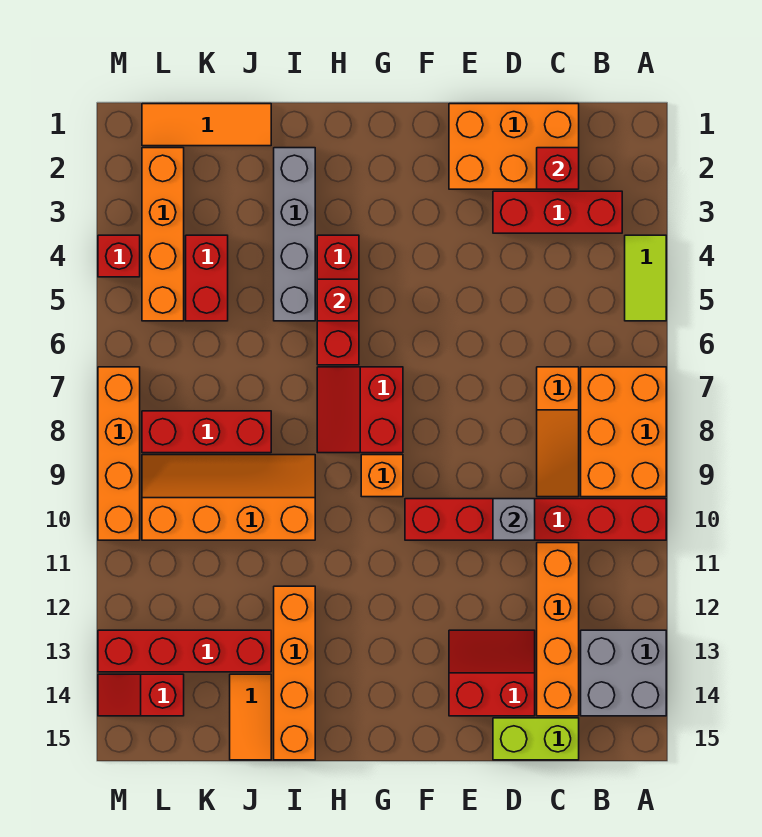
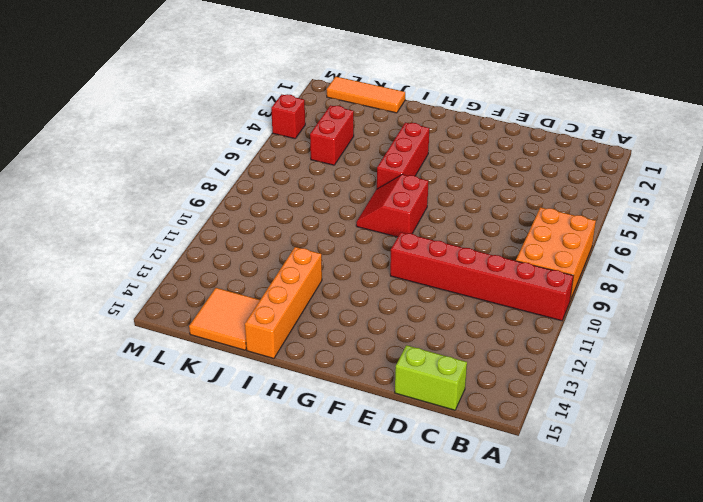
orange 2x2 tile [189,288,260,350] -> orange 1x2 tile [230,674,271,760]
none -> lime 1x2 tile [625,235,666,321]
none -> grey 2x2 brick [581,630,666,716]
none -> red 1x3 brick [493,191,622,233]

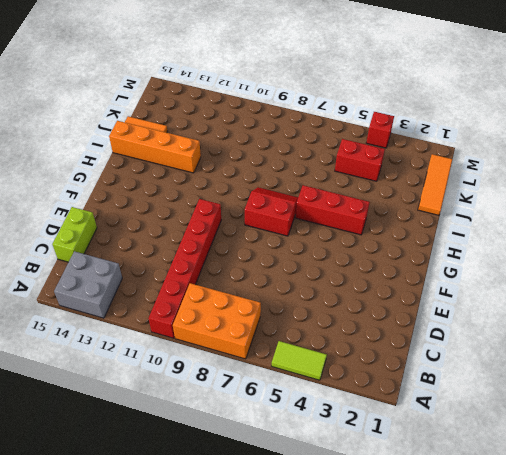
none -> red 1x3 brick [493,191,622,233]
none -> orange 2x3 brick [449,104,579,189]
none -> orange 1x3 slope [537,367,579,497]

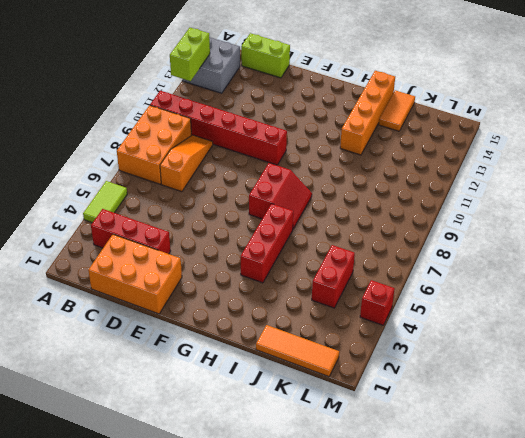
lime 1x2 brick [170,28,210,81] -> none
none -> orange 1x4 brick [537,543,579,716]
none -> red 2x2 slope [449,630,535,716]
none -> orange 1x1 brick [361,455,403,497]

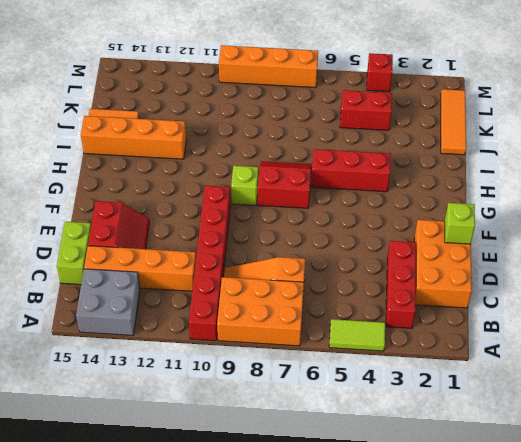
lime 1x1 brick [445,203,475,244] -> none
lime 1x1 brick [231,166,258,205] -> orange 1x1 brick [361,455,403,497]
none -> grey 1x4 brick [274,148,315,321]
none -> orange 2x4 slope [142,455,315,540]
none -> red 1x3 brick [142,411,271,453]

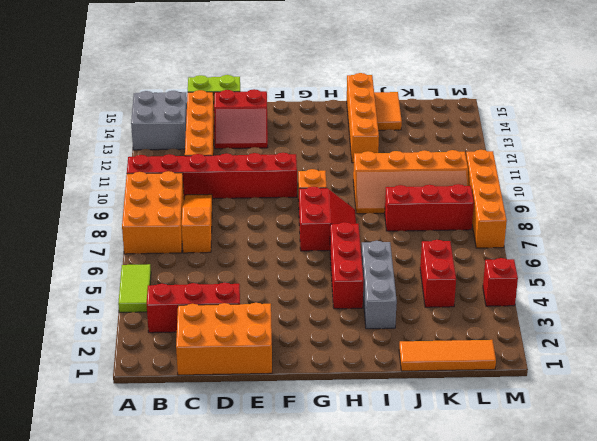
grey 1x3 brick [361,241,397,329] -> grey 1x4 brick [274,148,315,321]
none -> red 1x4 brick [98,630,271,672]
none -> orange 1x4 brick [142,148,184,321]
none -> red 1x2 slope [98,674,184,716]

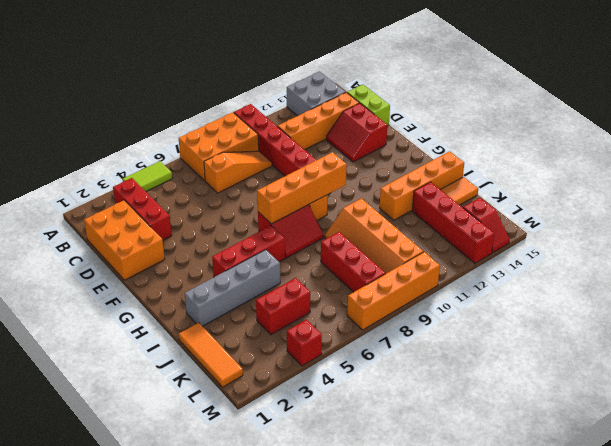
orange 1x4 brick [257,152,347,224] -> orange 1x4 brick moved to [142,148,184,321]
none -> red 1x1 brick [537,148,579,189]
none -> grey 1x1 brick [493,499,535,540]
none -> red 1x1 brick [317,279,359,321]

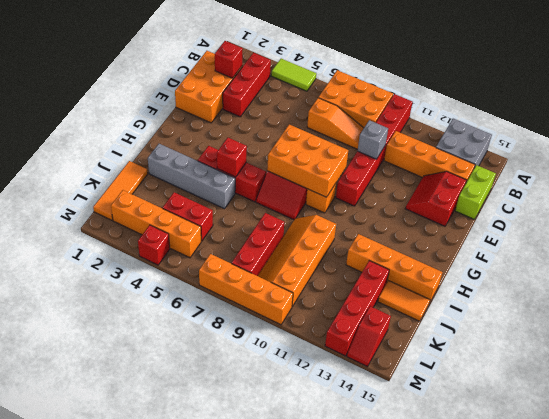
orange 2x3 brick [267,125,348,197] -> none

